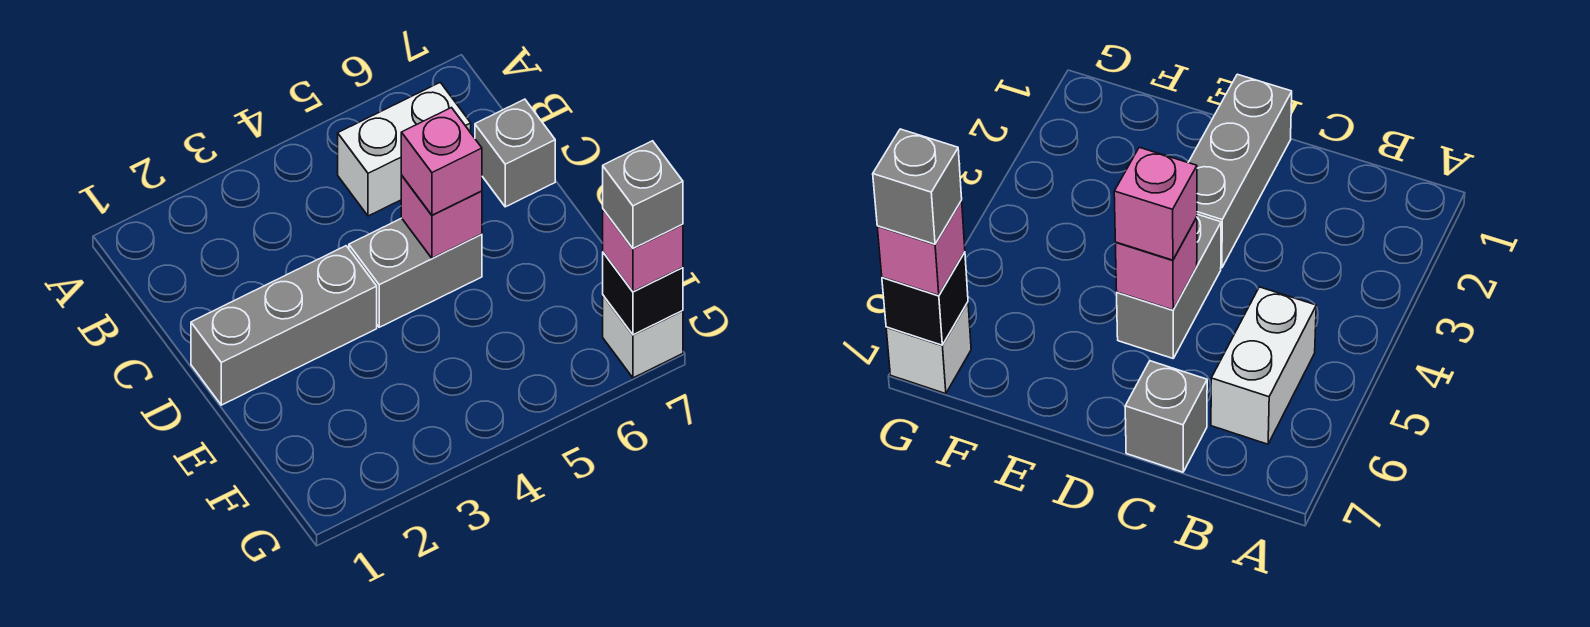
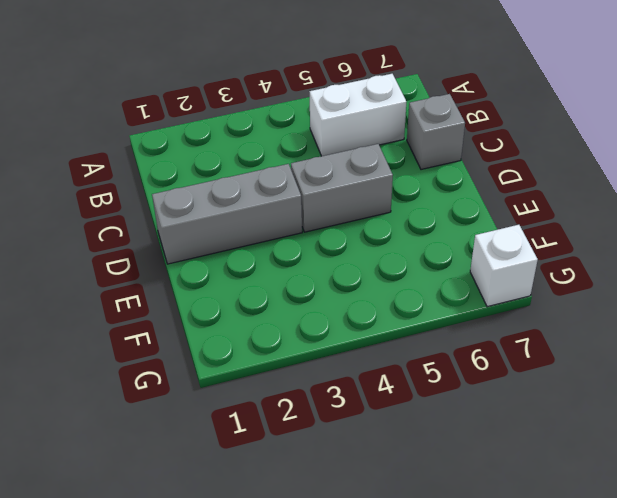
none -> pink 1x1 brick [401,176,482,258]
none -> black 1x1 brick [603,253,683,335]

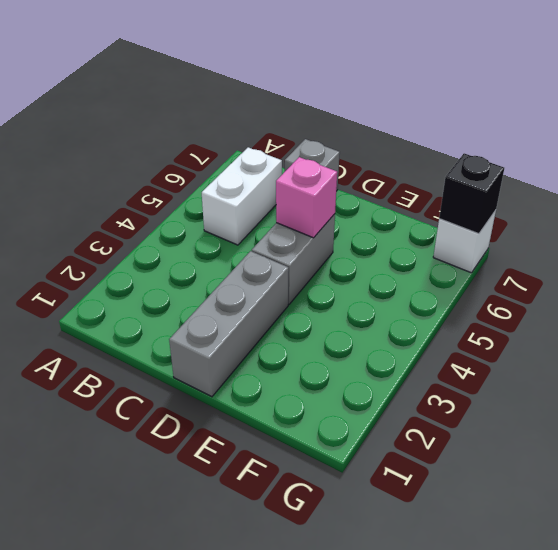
none -> pink 1x1 brick [401,108,482,215]
none -> pink 1x1 brick [603,209,683,292]

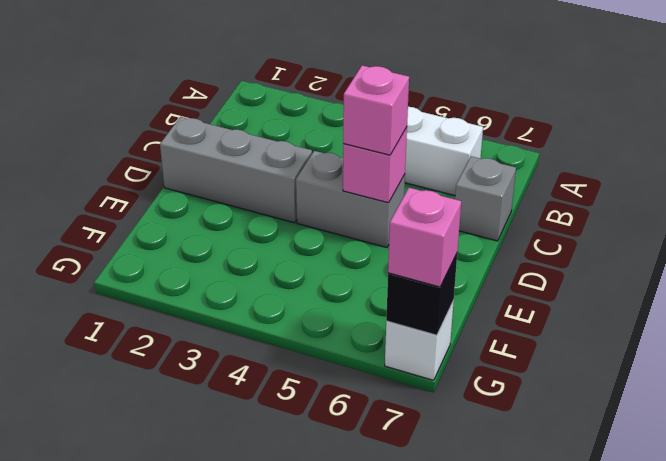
none -> grey 1x1 brick [603,141,683,248]

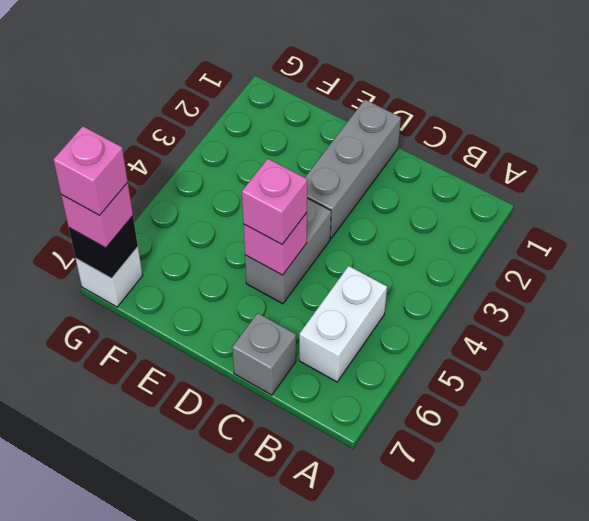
pink 1x1 brick [53,126,128,215] -> grey 1x1 brick [603,141,683,248]

